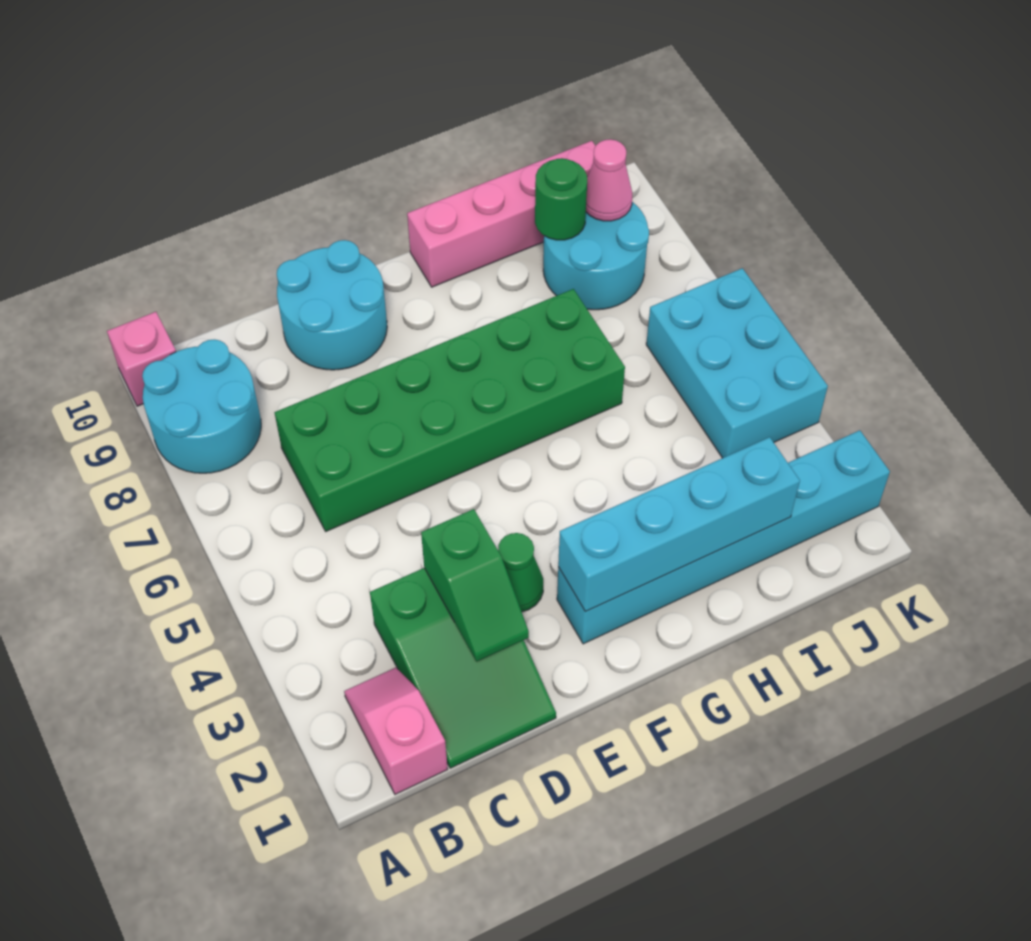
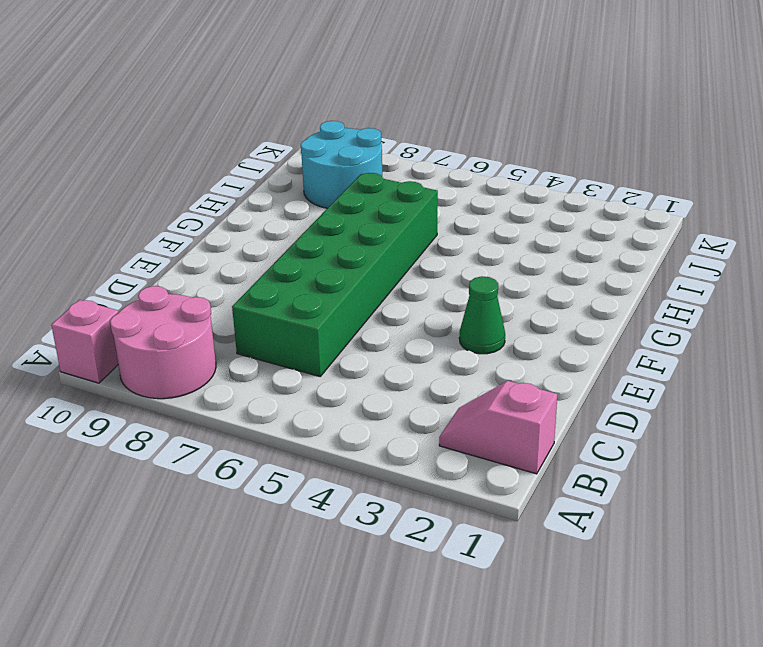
pink 2x2 round brick [110,286,216,399] -> cyan 2x2 round brick [142,339,261,473]
none -> green 2x3 slope [370,568,556,768]
none -> cyan 2x2 round brick [277,240,387,370]
none -> cyan 1x6 brick [557,430,890,644]

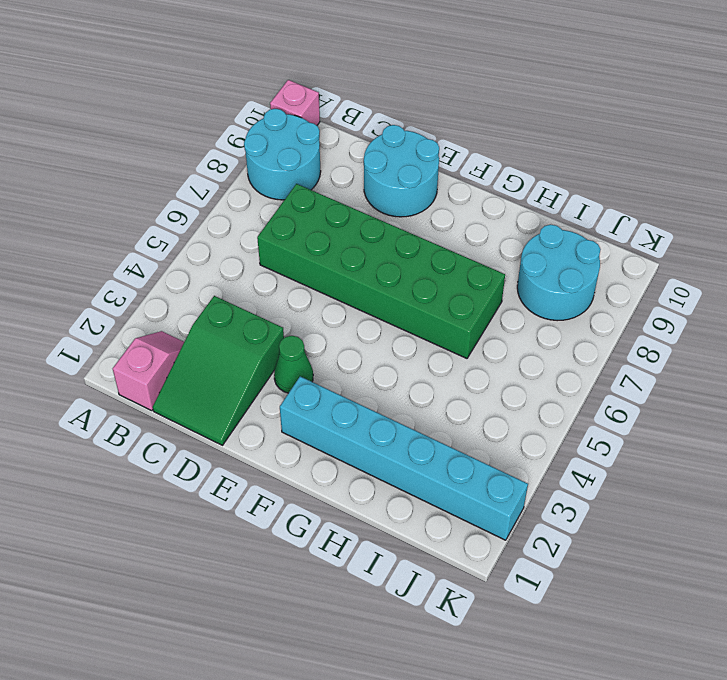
none -> pink 1x4 brick [407,141,595,287]
none -> cyan 2x3 brick [646,268,828,458]
none -> green 1x2 slope [421,509,529,662]

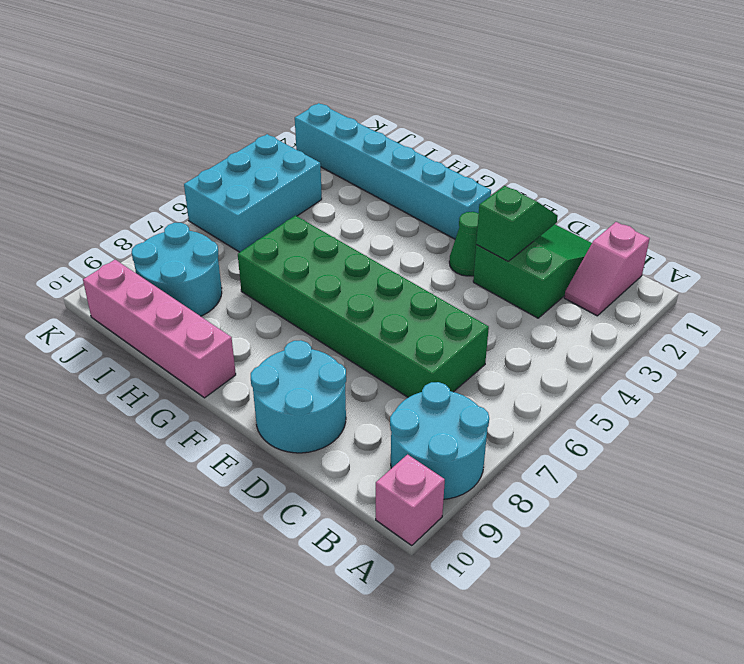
none -> cyan 1x4 brick [558,437,800,612]
none -> green 1x1 round brick [535,158,587,240]
none -> pink 1x1 cone [586,139,632,221]

